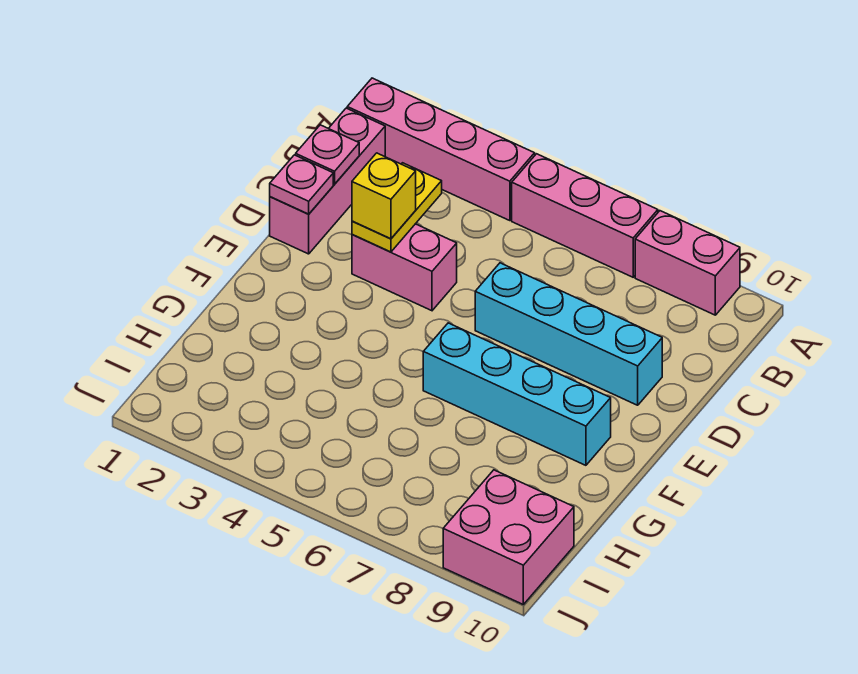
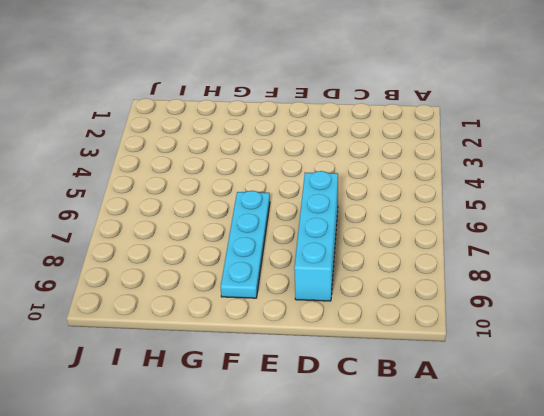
cyan 1x4 plate [221,191,270,298] -> cyan 1x4 brick [423,323,611,465]
none -> pink 1x4 brick [347,78,535,221]
none -> pink 1x3 brick [512,154,658,277]
none -> pink 1x2 brick [635,211,740,315]

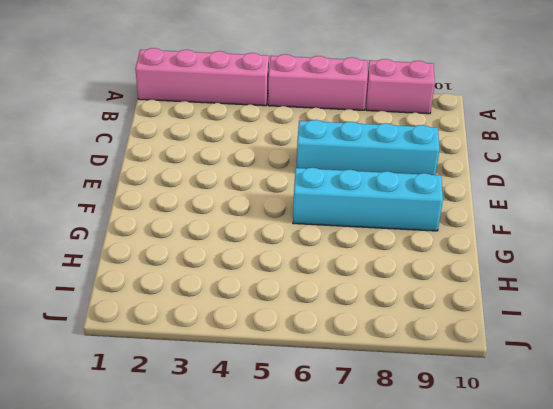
none -> pink 1x3 brick [270,108,385,254]
none -> pink 1x2 brick [352,224,457,311]
none -> pink 2x2 brick [443,470,574,604]

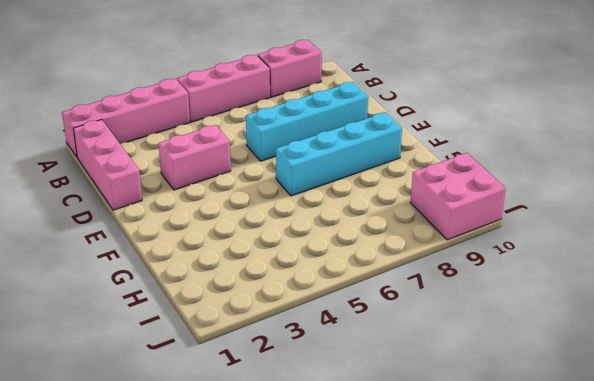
none -> pink 1x1 plate [296,125,359,184]
none -> yellow 1x2 plate [352,163,442,252]
none -> pink 1x1 plate [270,155,333,214]

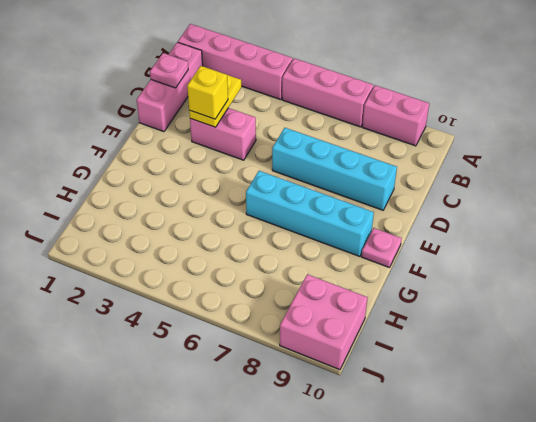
pink 1x1 plate [361,228,402,268] -> pink 1x1 plate moved to [270,155,333,214]

